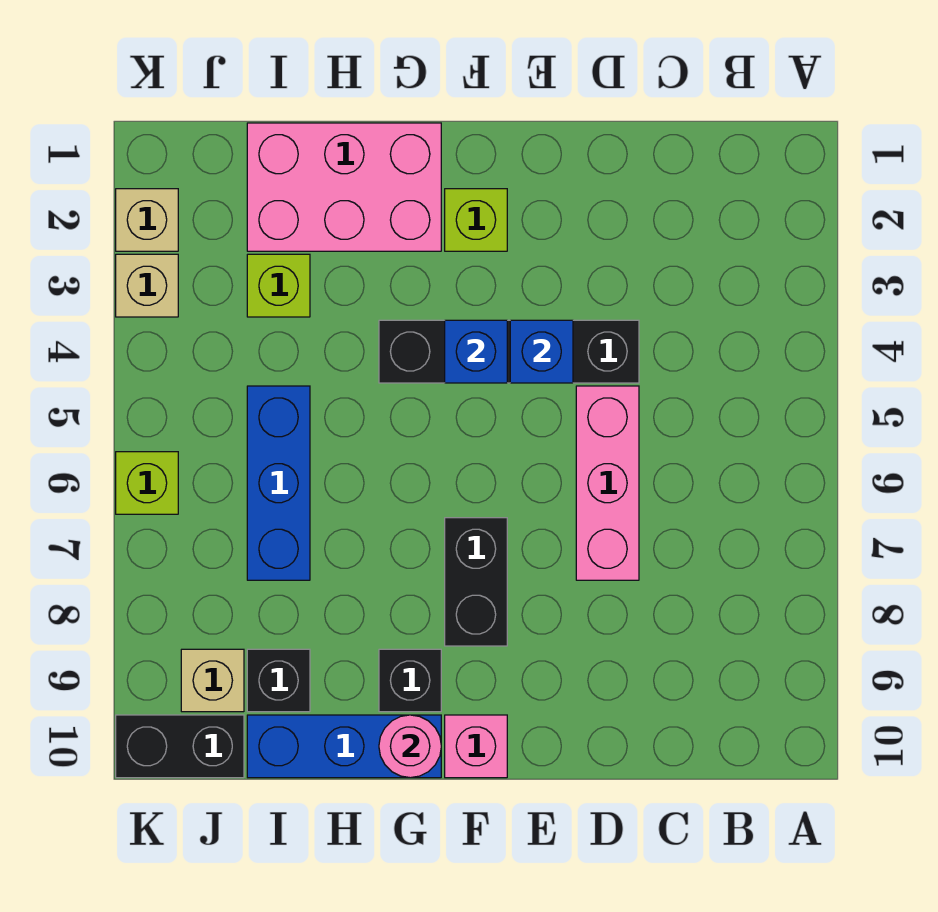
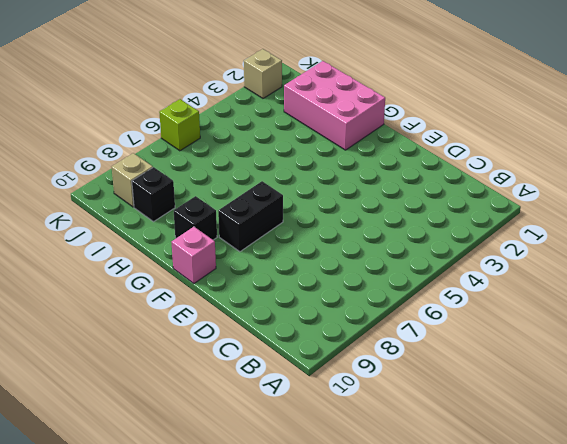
none -> black 1x4 brick [379,320,639,383]
none -> pink 1x3 brick [576,386,639,580]
none -> lime 1x1 brick [445,189,507,251]

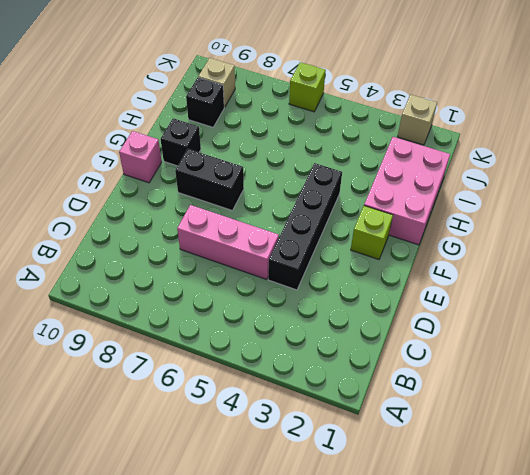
none -> blue 1x3 brick [247,715,441,778]
none -> lime 1x1 brick [247,254,310,317]
none -> blue 1x3 brick [247,386,310,580]

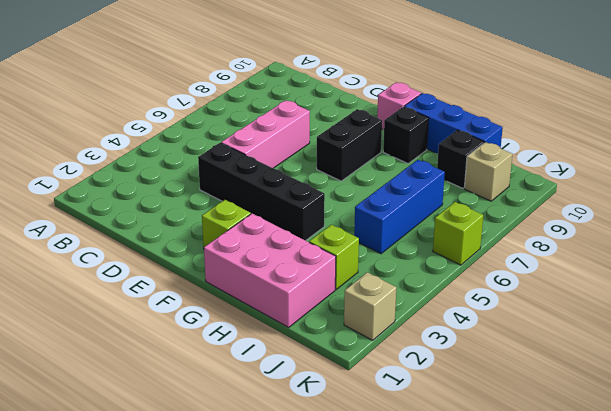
none -> black 1x2 brick [116,715,244,778]
none -> tan 1x1 brick [116,254,178,317]
none -> blue 1x1 brick [510,320,573,383]

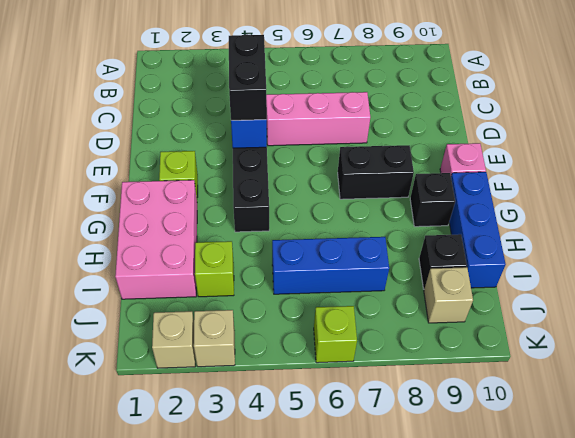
black 1x2 brick [229,34,267,120] -> black 1x2 brick moved to [116,715,244,778]
none -> blue 1x1 brick [445,320,507,383]
none -> pink 1x1 round brick [379,715,441,778]

